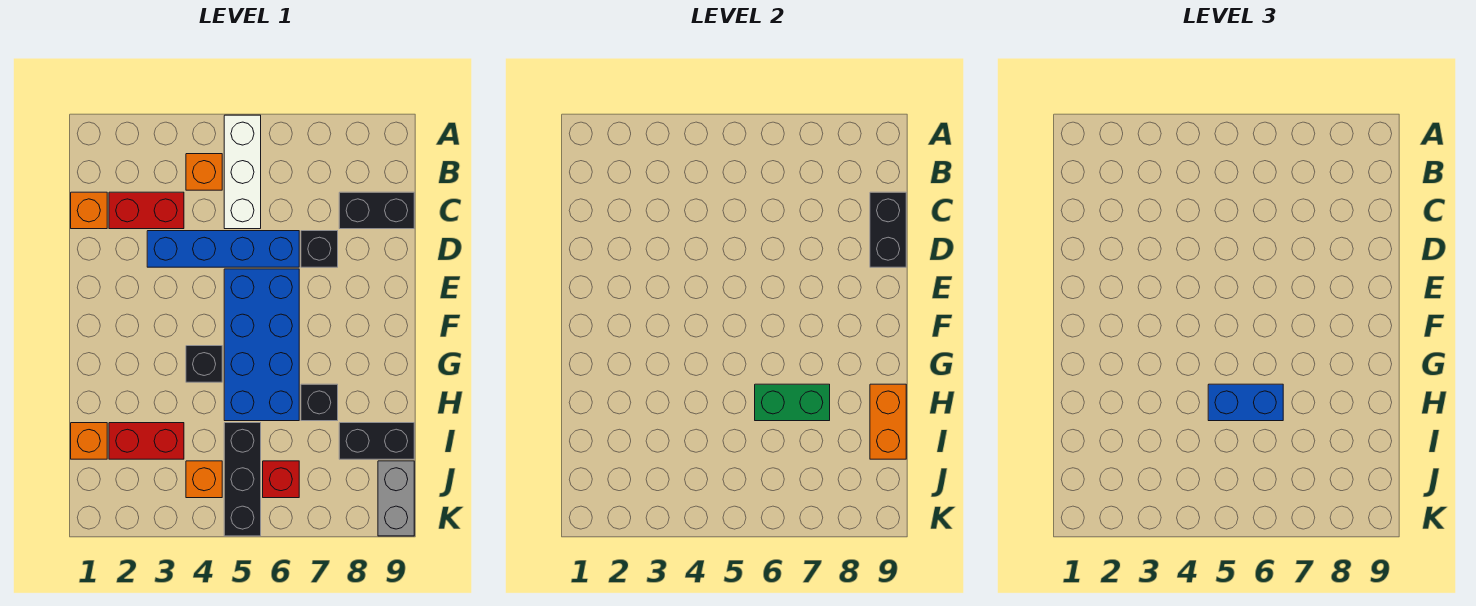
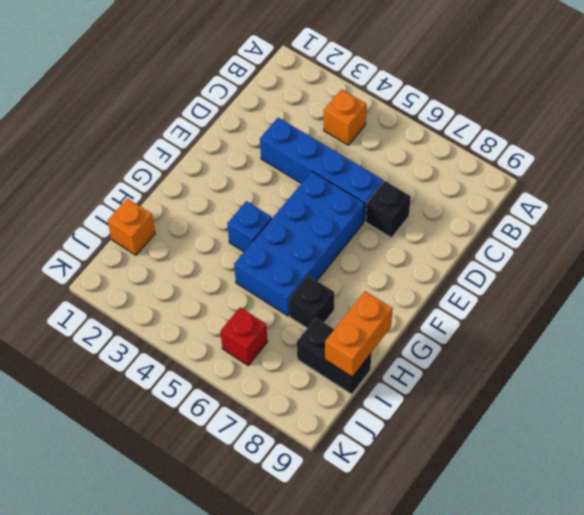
blue 1x1 brick [227,201,272,252] -> black 1x1 brick [186,346,222,382]
none -> white 1x3 brick [224,115,261,229]
none -> orange 1x1 brick [71,192,107,229]
none -> red 1x2 brick [109,192,184,229]

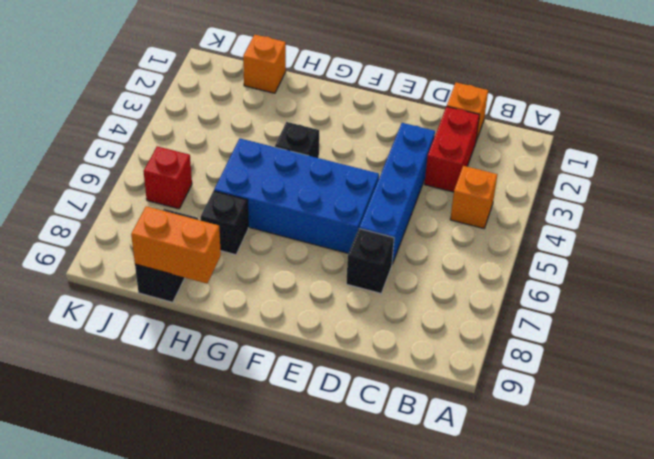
none -> white 1x3 brick [224,115,261,229]
none -> black 1x2 brick [339,192,414,229]
none -> red 1x2 brick [109,423,184,459]

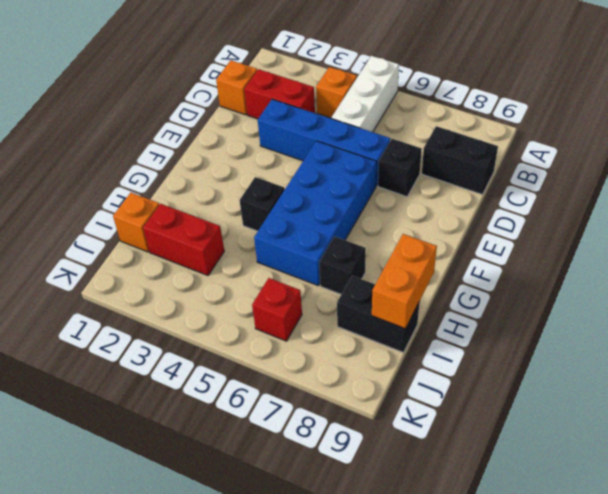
none -> black 1x3 brick [224,423,261,536]
none -> orange 1x1 brick [186,461,222,498]
none -> grey 1x2 brick [378,461,414,536]

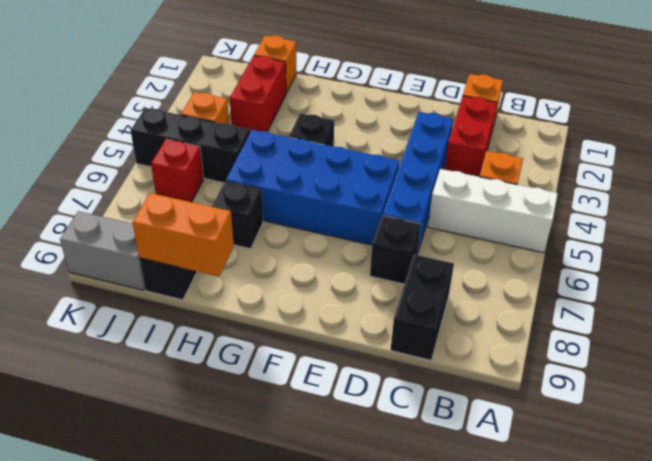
none -> black 1x2 brick [870,192,906,267]
none -> green 1x2 brick [755,384,830,421]
none -> blue 1x2 brick [1208,384,1283,421]

